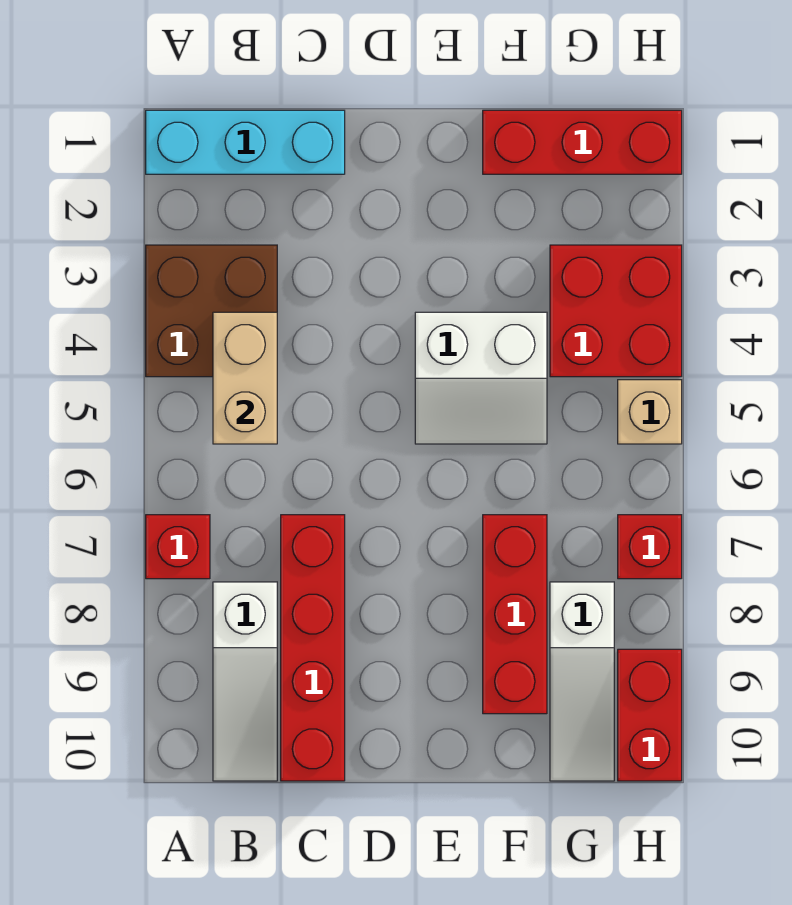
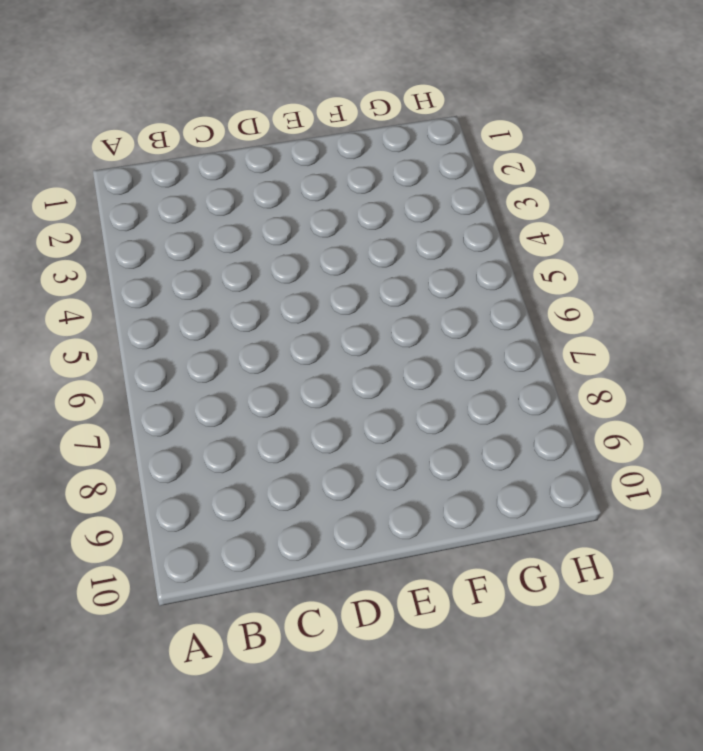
none -> cyan 1x3 brick [146,110,345,174]
none -> brown 2x2 brick [146,245,277,377]
none -> red 1x1 brick [146,515,210,579]

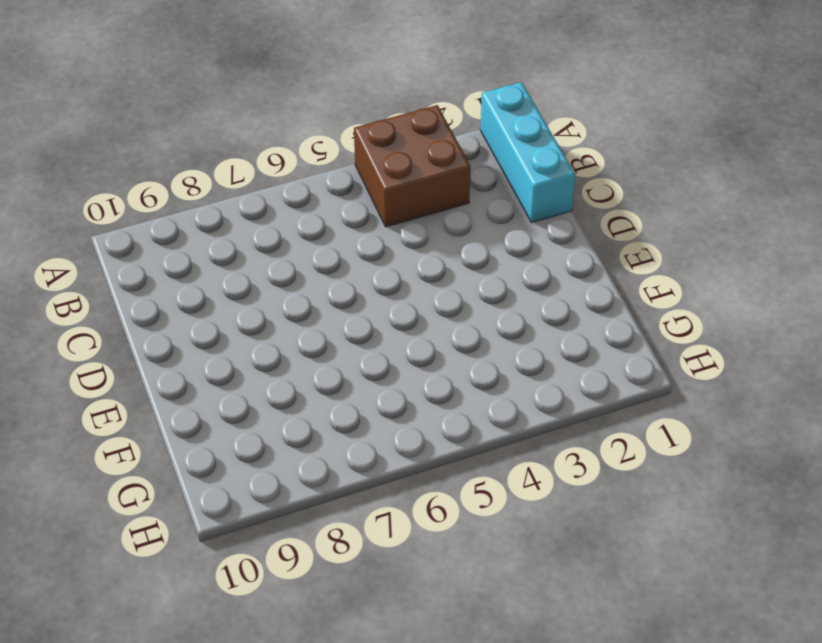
none -> red 1x1 brick [146,515,210,579]
none -> white 1x3 slope [213,582,277,781]
none -> red 1x4 brick [281,515,345,781]

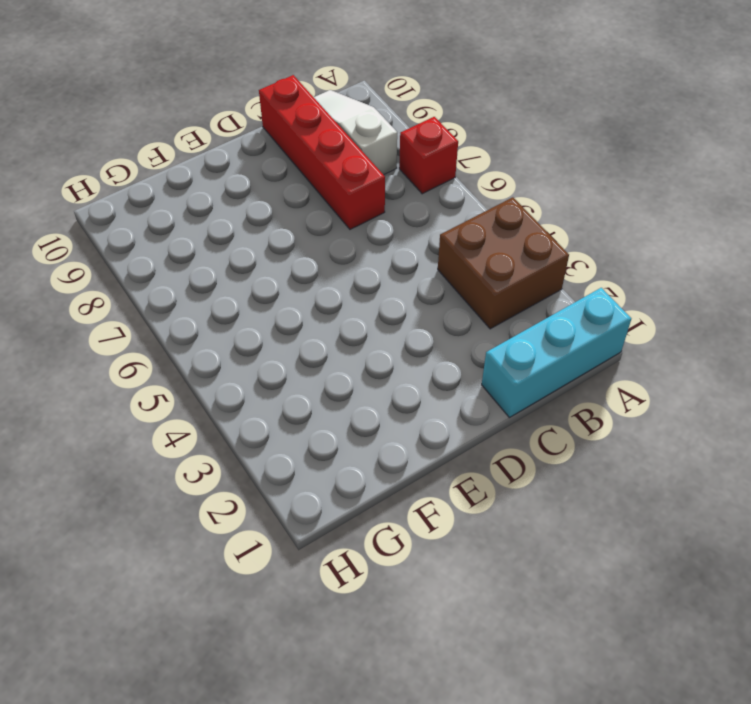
none -> white 2x2 slope [415,312,547,444]
none -> red 1x3 brick [483,110,682,174]
none -> red 1x3 brick [483,515,547,714]

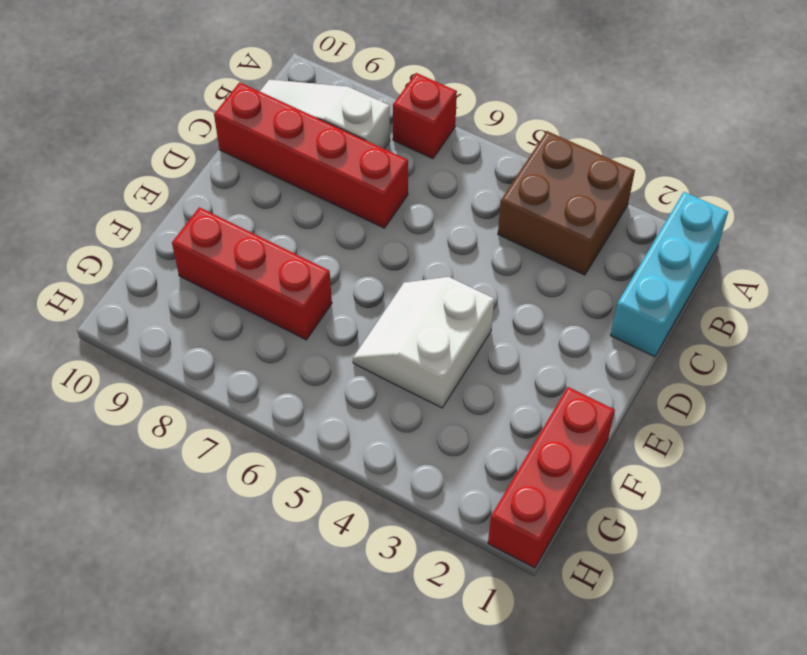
none -> red 2x2 brick [550,245,682,377]
none -> white 1x3 slope [550,582,614,781]
none -> tan 1x1 brick [618,380,682,444]

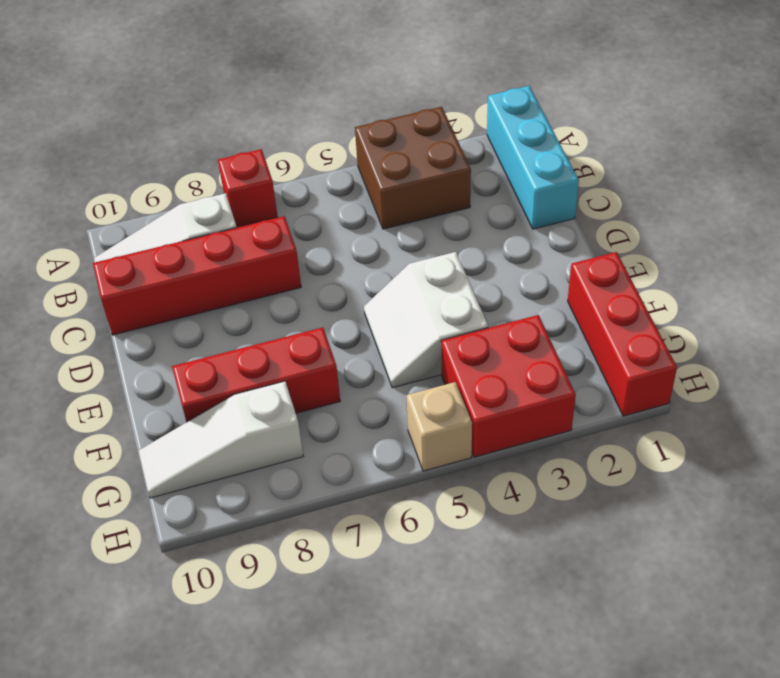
none -> red 1x1 brick [618,515,682,579]
none -> red 1x2 brick [618,649,682,781]
none -> tan 1x2 brick [213,312,277,444]

